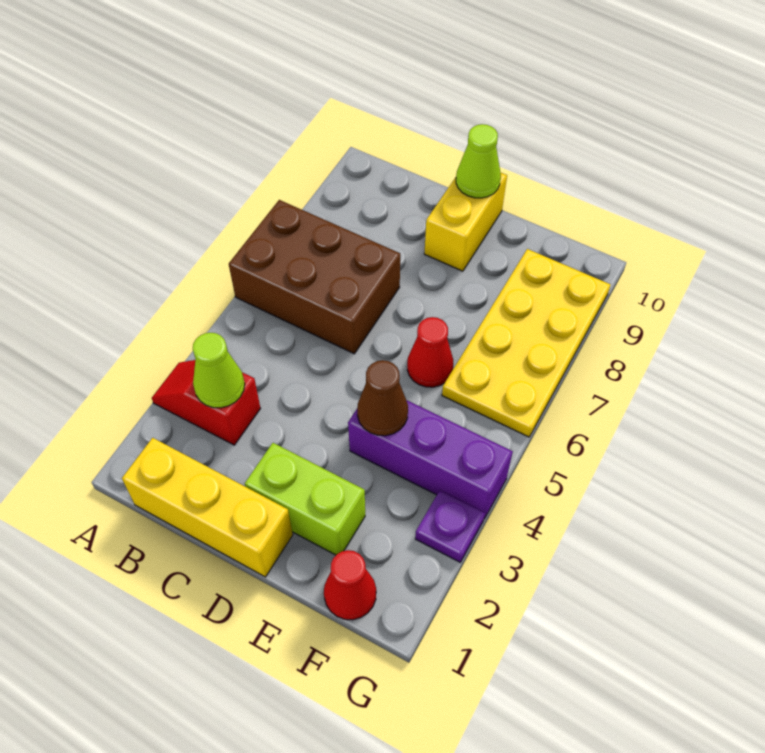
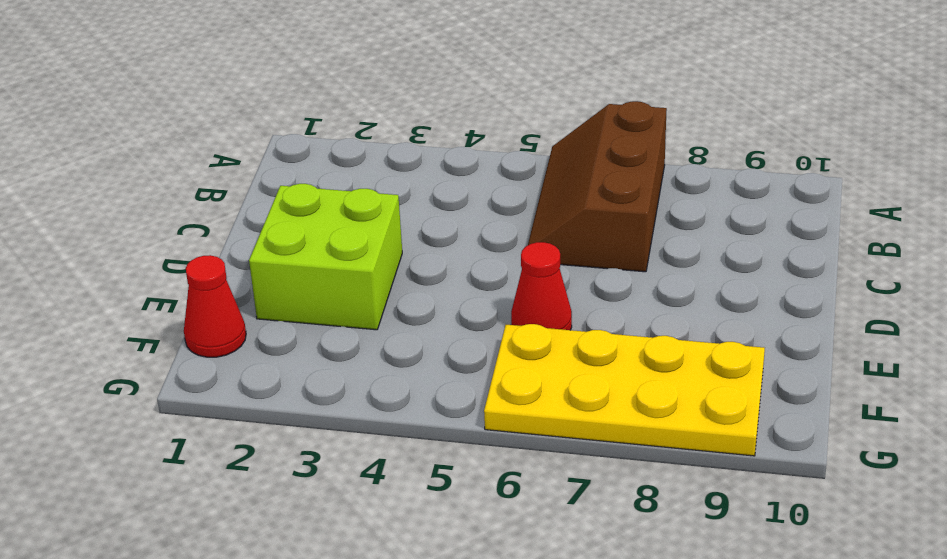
brown 2x3 slope [528,101,667,272] -> brown 2x3 brick [229,200,400,354]
lime 2x2 brick [249,184,402,330] -> lime 1x2 brick [245,443,365,555]
none -> red 1x2 slope [152,360,260,445]
none -> yellow 1x3 brick [122,438,293,577]
none -> yellow 1x2 brick [424,173,507,271]

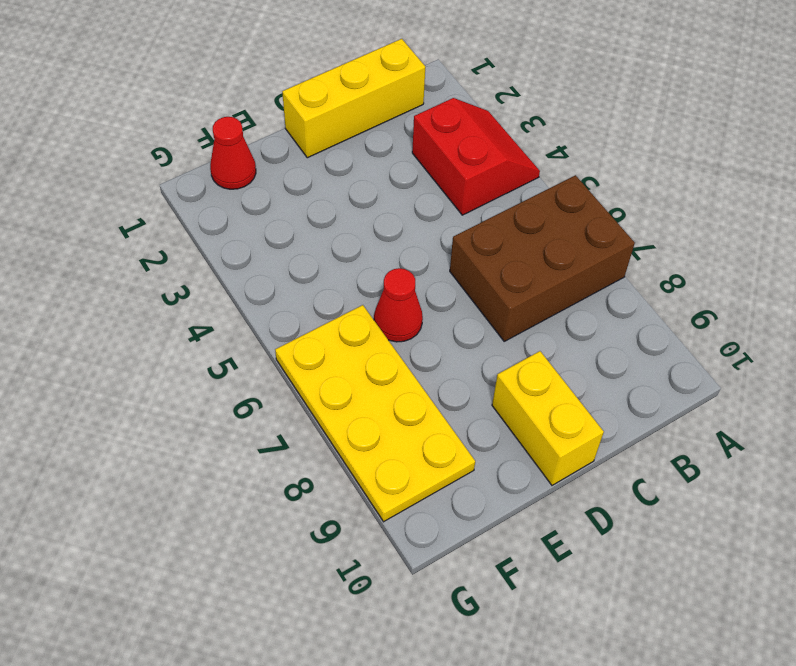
red 2x2 slope [412,98,540,215] -> red 1x2 slope [152,360,260,445]
none -> lime 1x2 brick [245,443,365,555]
none -> purple 1x3 brick [348,400,513,519]
none -> purple 1x1 plate [415,490,485,562]

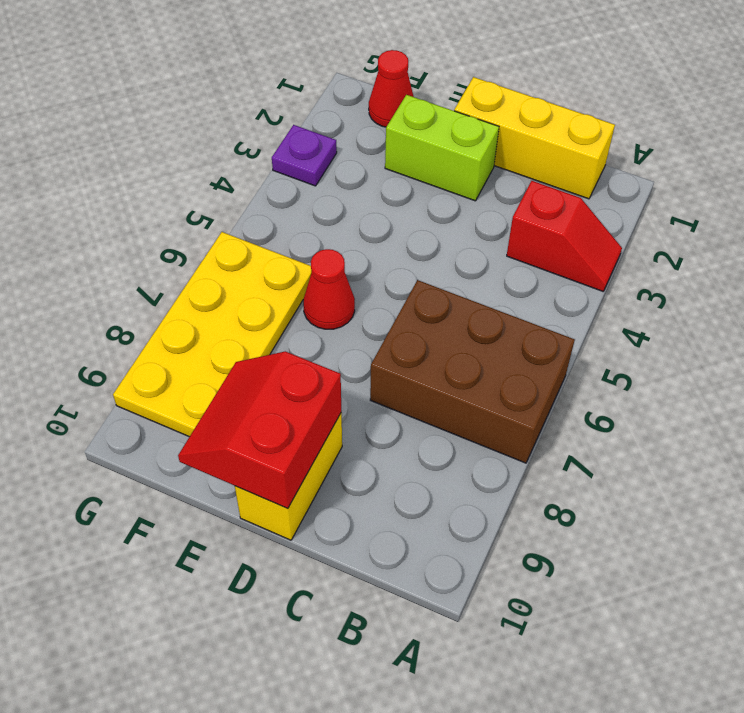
red 2x2 slope [178,351,341,509] -> lime 1x1 cone [456,124,501,198]
none -> purple 1x3 brick [348,400,513,519]
none -> lime 1x1 cone [193,333,245,408]
none -> brown 1x1 cone [357,360,408,436]

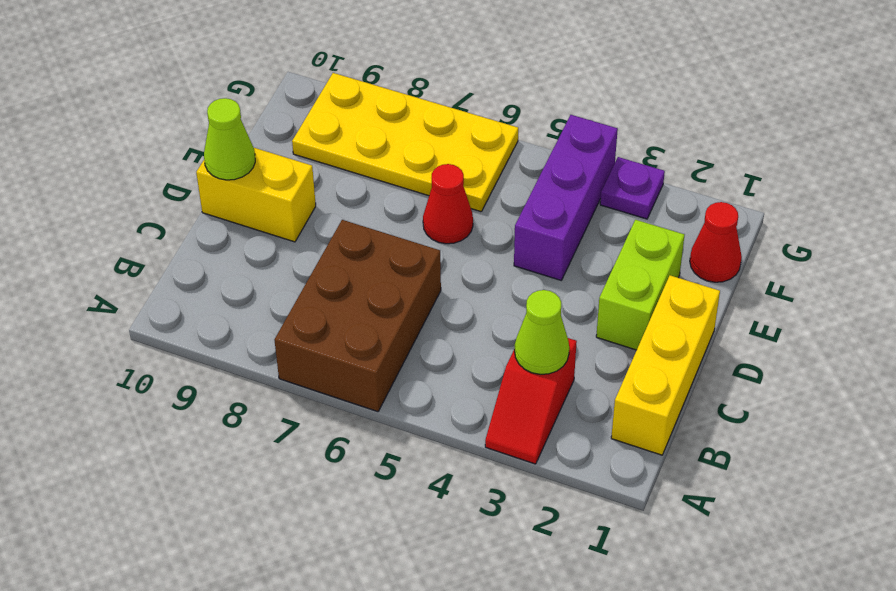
none -> brown 1x1 cone [357,360,408,436]

